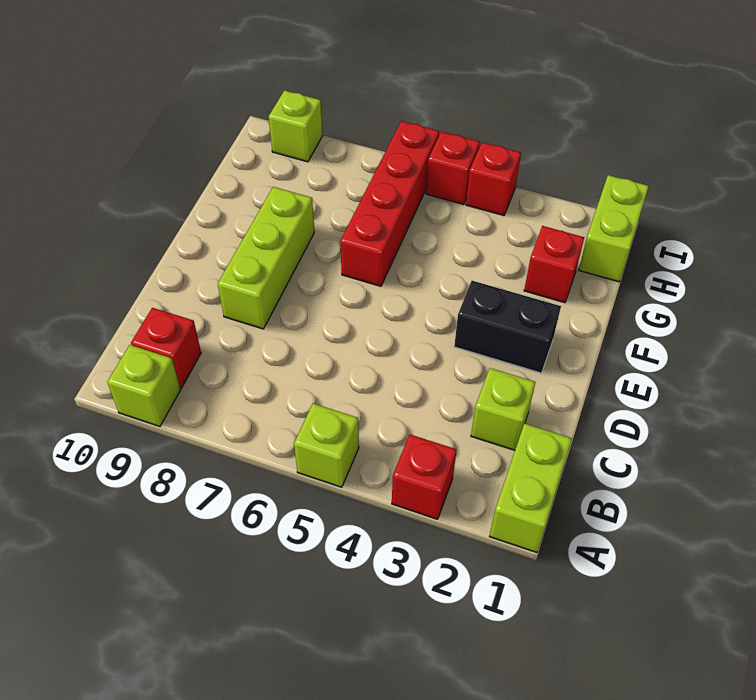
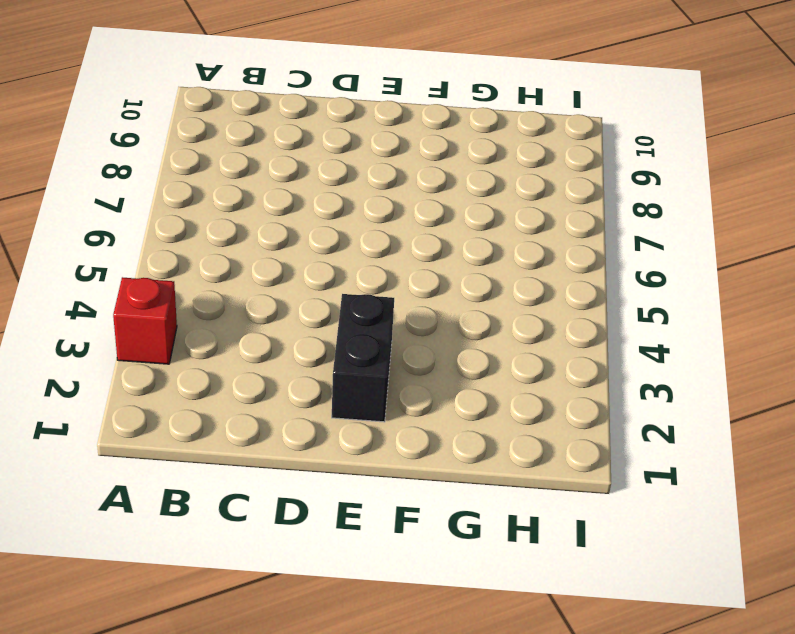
none -> lime 1x2 brick [489,423,572,552]
none -> lime 1x1 brick [294,403,359,487]
none -> lime 1x1 brick [107,345,181,426]

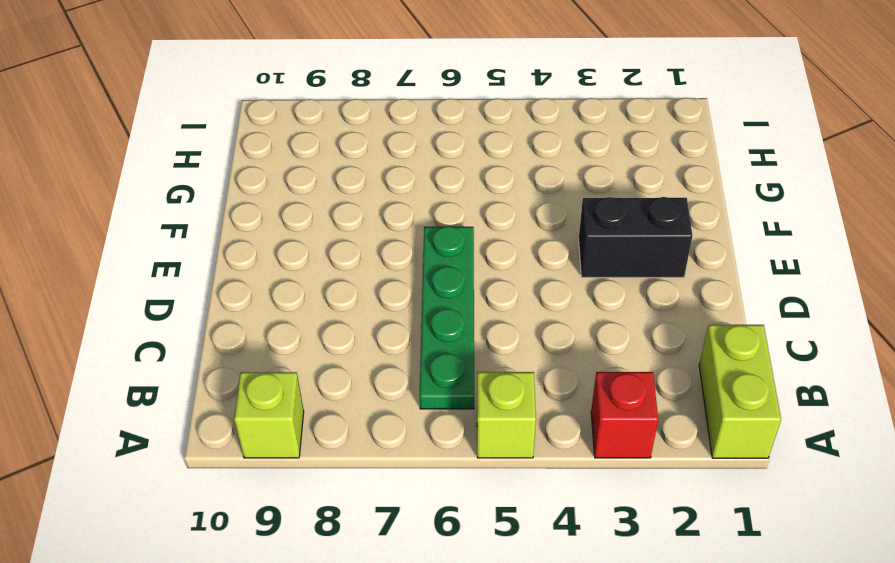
green 1x4 plate [420,226,474,409] -> none
none -> red 1x1 brick [131,308,201,388]
none -> lime 1x1 brick [471,368,535,450]
none -> lime 1x3 brick [218,187,314,329]

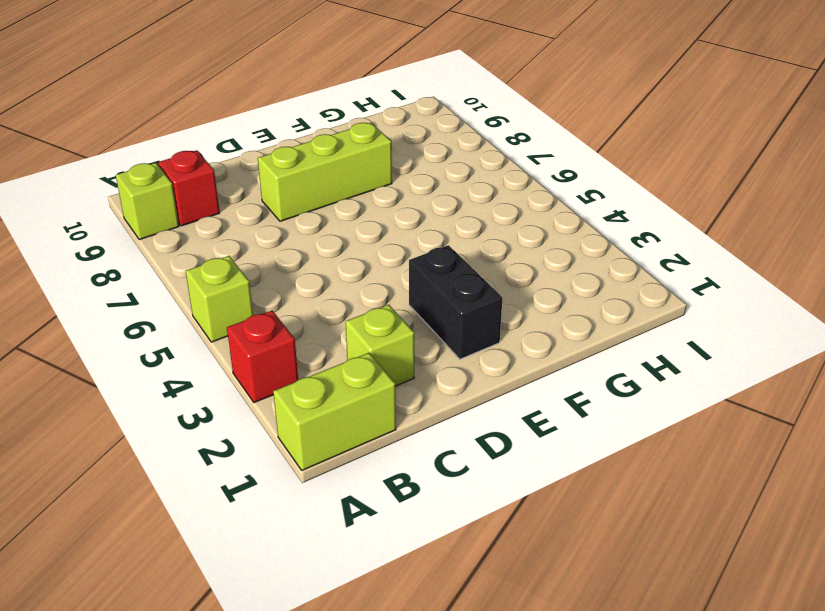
none -> red 1x4 brick [340,121,439,286]
none -> red 1x1 brick [524,226,584,303]
none -> lime 1x2 brick [579,175,649,282]

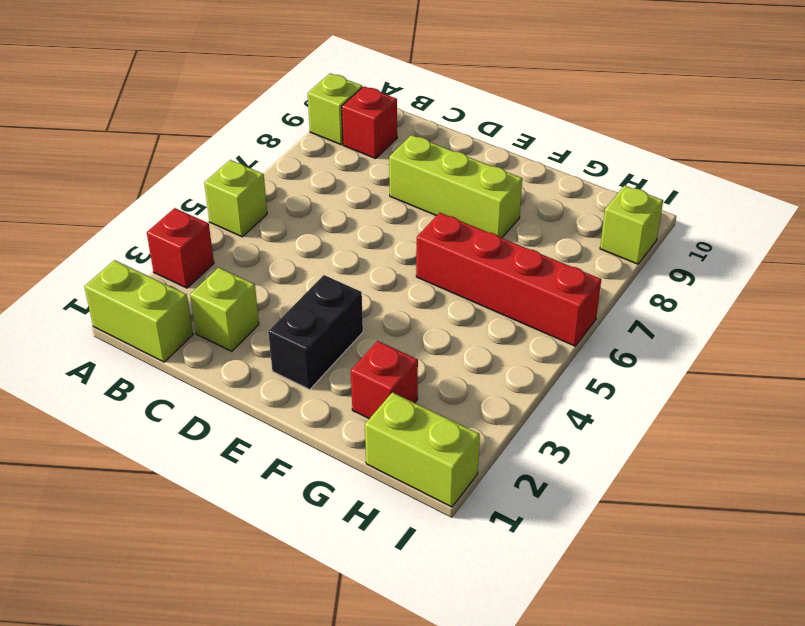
none -> red 1x1 brick [466,142,521,215]
none -> red 1x1 brick [426,132,480,205]

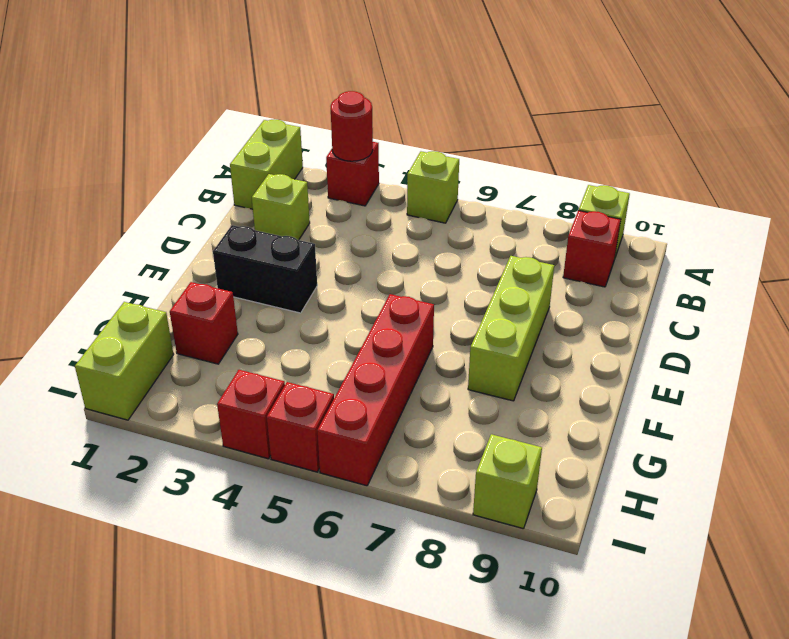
red 1x1 round brick [331,91,373,161] -> none

